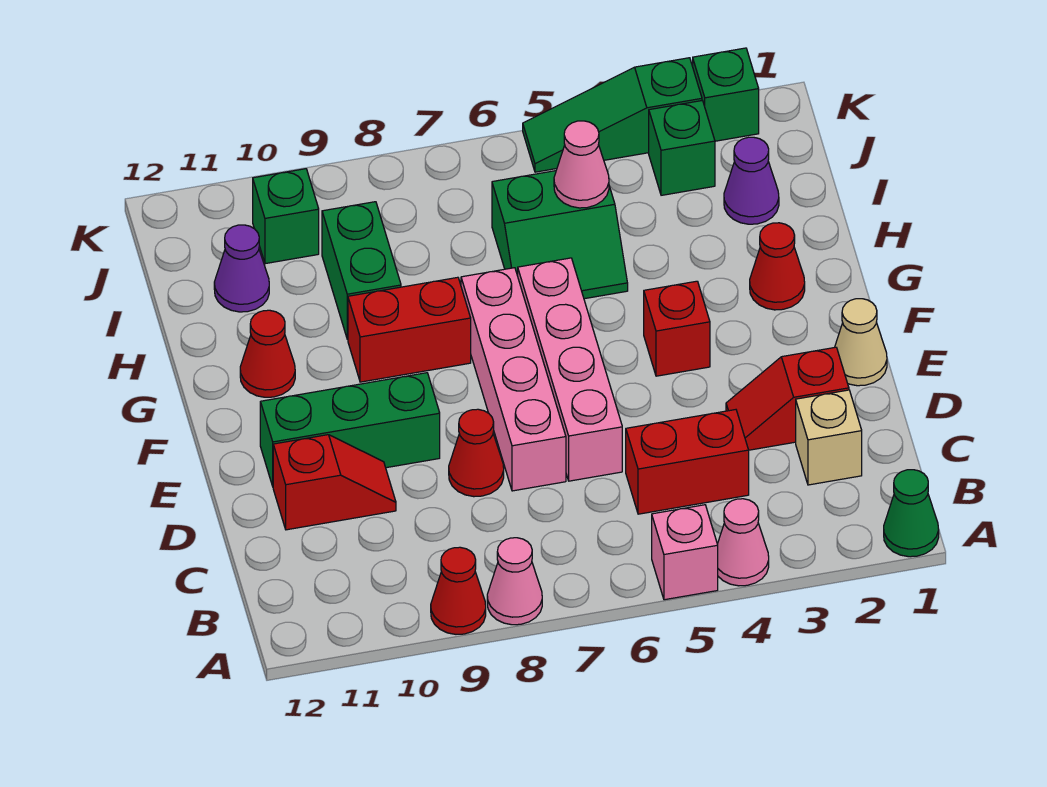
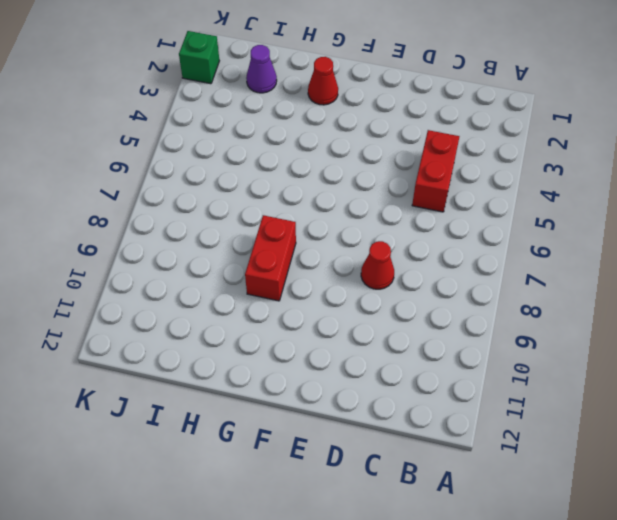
none -> green 1x1 cone [884,470,939,557]
none -> pink 1x1 cone [717,499,769,586]
none -> pink 1x1 brick [652,505,718,600]

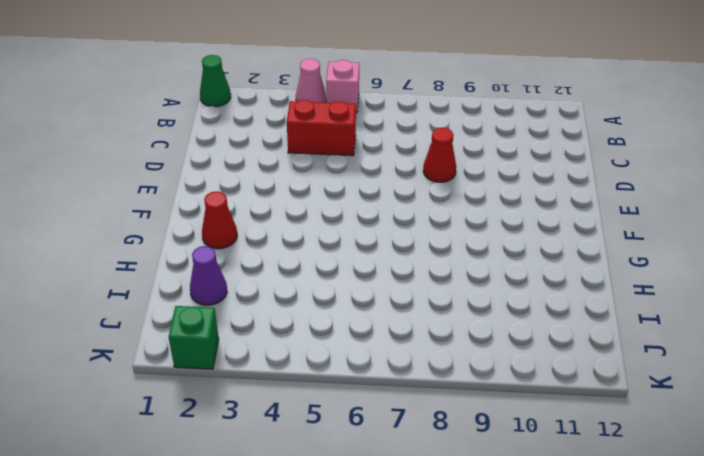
none -> pink 1x1 cone [487,538,542,625]
none -> red 1x1 cone [431,547,486,634]
none -> tan 1x1 brick [796,390,862,485]

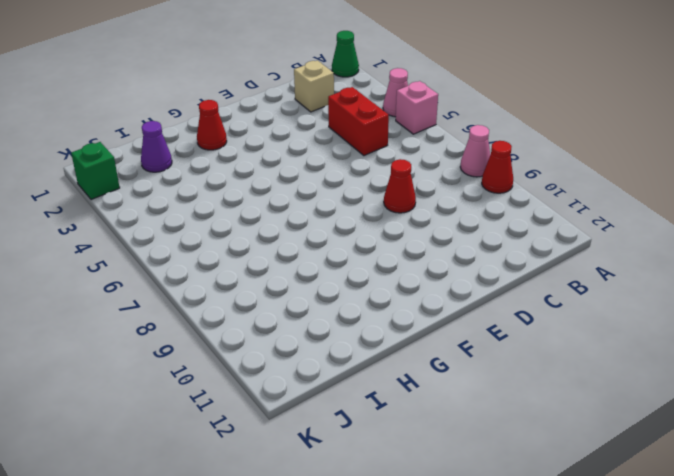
none -> red 1x2 slope [726,347,849,450]
none -> pink 1x4 brick [518,258,622,481]
none -> pink 1x4 brick [461,268,566,491]

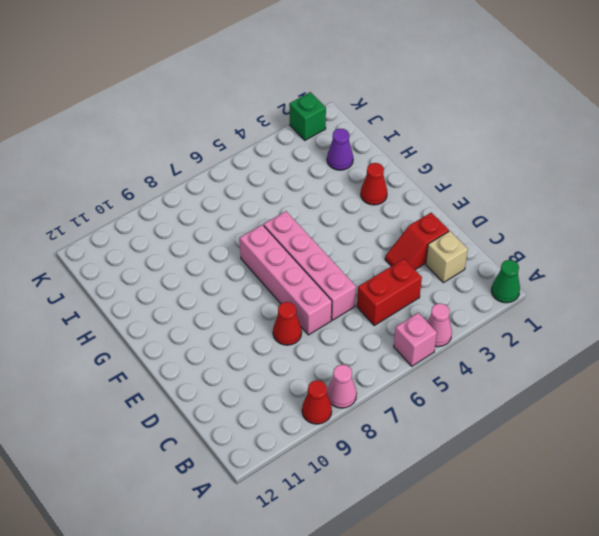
none -> red 1x2 slope [273,435,396,530]
none -> tan 1x1 cone [835,299,887,386]
none -> green 1x3 brick [260,373,440,486]

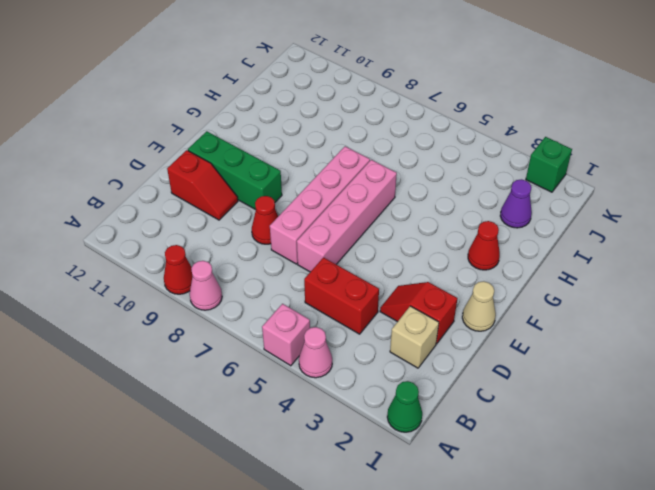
none -> red 1x1 brick [644,281,710,376]
none -> red 1x2 brick [348,277,471,382]
none -> red 1x1 cone [240,310,295,397]

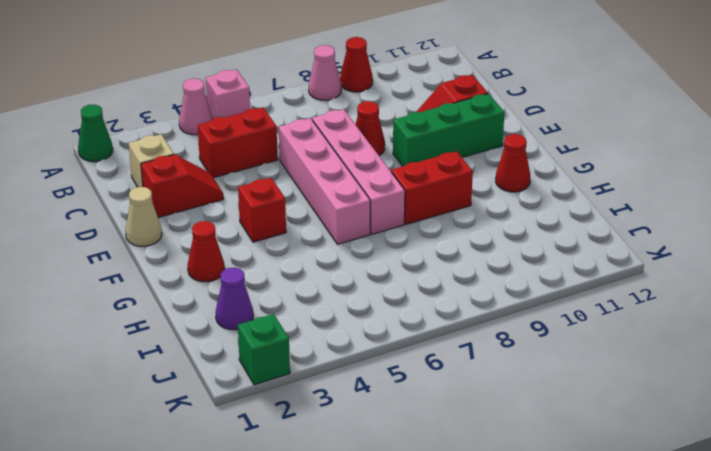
none -> green 2x2 slope [492,171,628,299]
none -> green 1x2 brick [322,202,401,339]
none -> purple 1x1 cone [214,225,269,312]

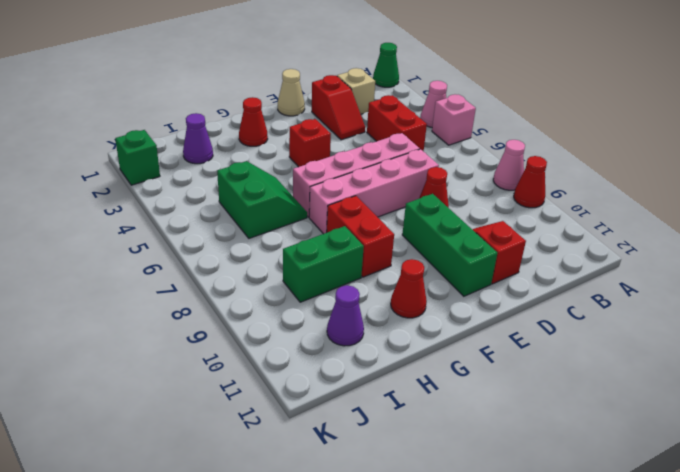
none -> green 1x1 brick [649,101,715,195]
none -> green 1x1 brick [253,169,319,264]
none -> green 1x3 slope [523,58,702,172]

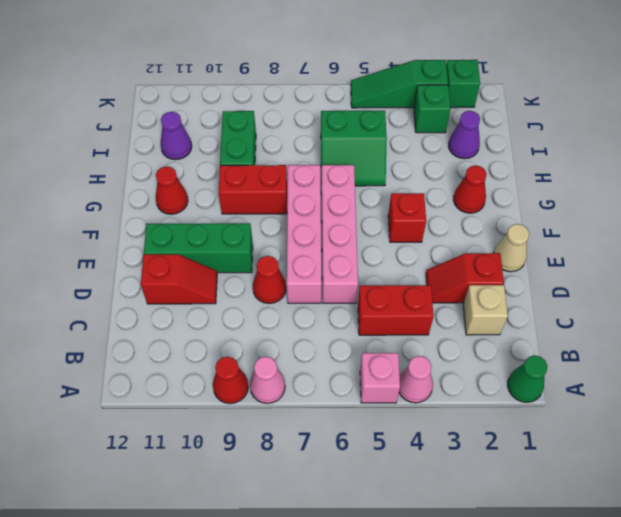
none -> green 1x1 brick [253,169,319,264]
none -> pink 1x1 cone [554,121,609,208]

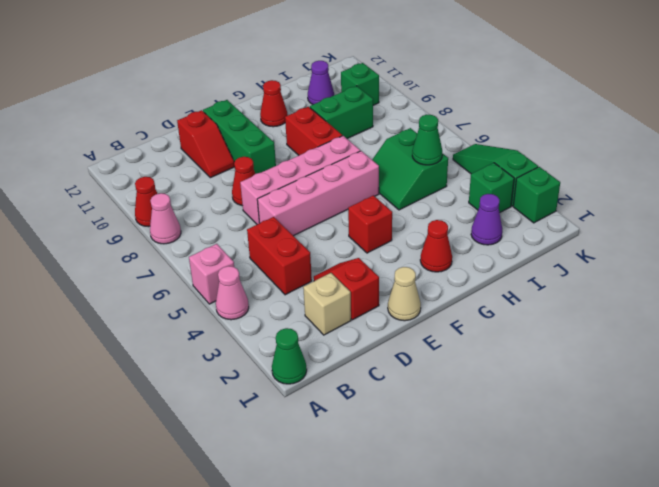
green 1x1 cone [412,115,442,165] -> pink 1x1 cone [554,121,609,208]

